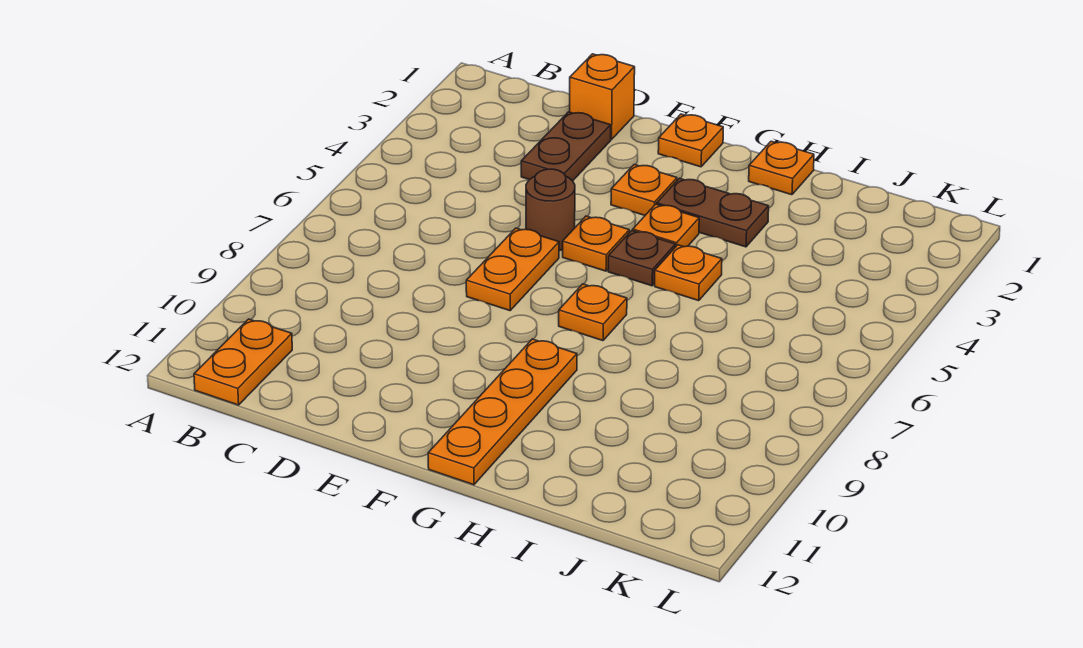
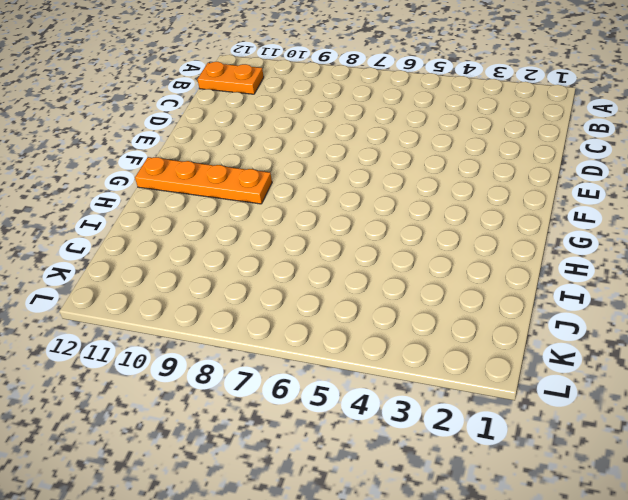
none -> orange 1x1 brick [570,54,635,139]
none -> brown 1x2 plate [521,112,611,181]
none -> brown 1x1 round brick [526,169,575,251]

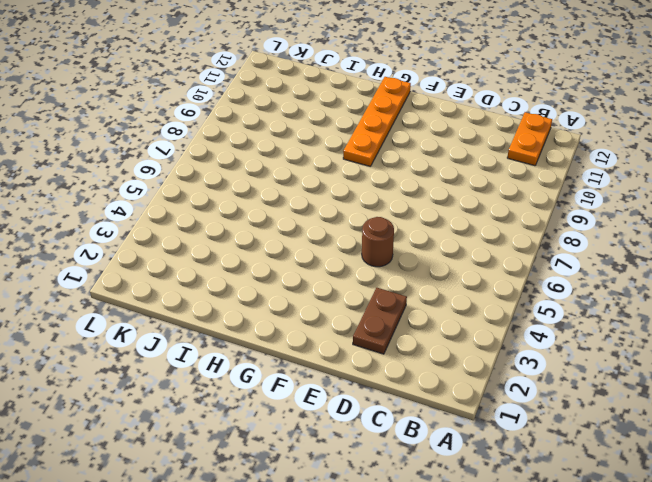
none -> orange 1x1 brick [570,54,635,139]
none -> orange 1x2 plate [466,228,559,311]
none -> orange 1x1 plate [658,114,723,167]

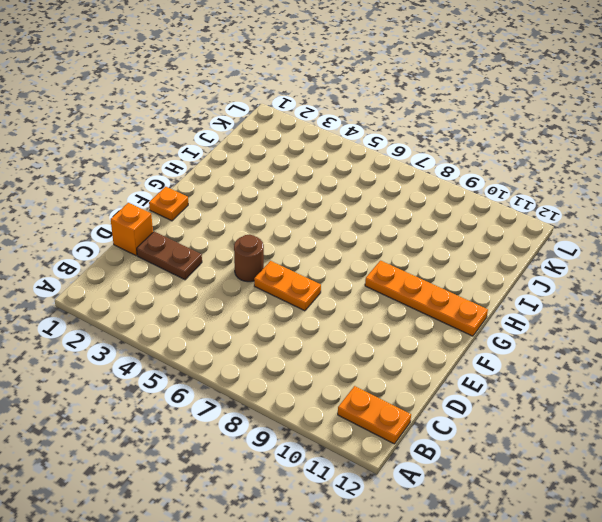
none -> orange 1x1 plate [611,164,677,215]
none -> orange 1x1 plate [563,216,629,271]
none -> brown 1x2 plate [657,178,769,247]

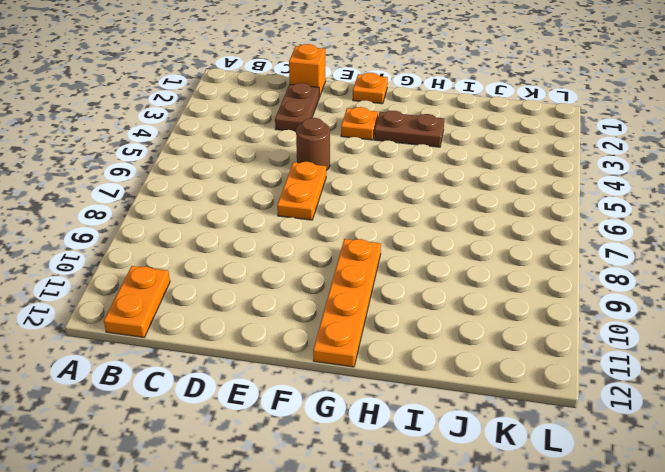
none -> orange 1x1 plate [563,216,629,271]
none -> orange 1x1 plate [633,204,699,247]
none -> brown 1x1 plate [608,230,676,286]

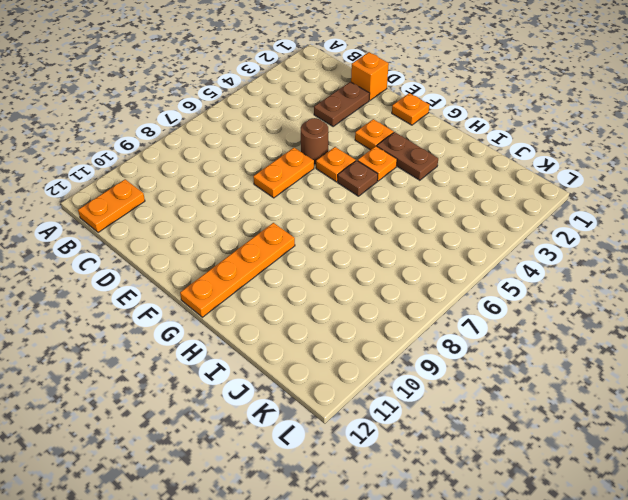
none -> orange 1x1 plate [559,284,627,341]
none -> orange 1x1 plate [749,141,814,195]
none -> orange 1x1 plate [655,245,722,301]

